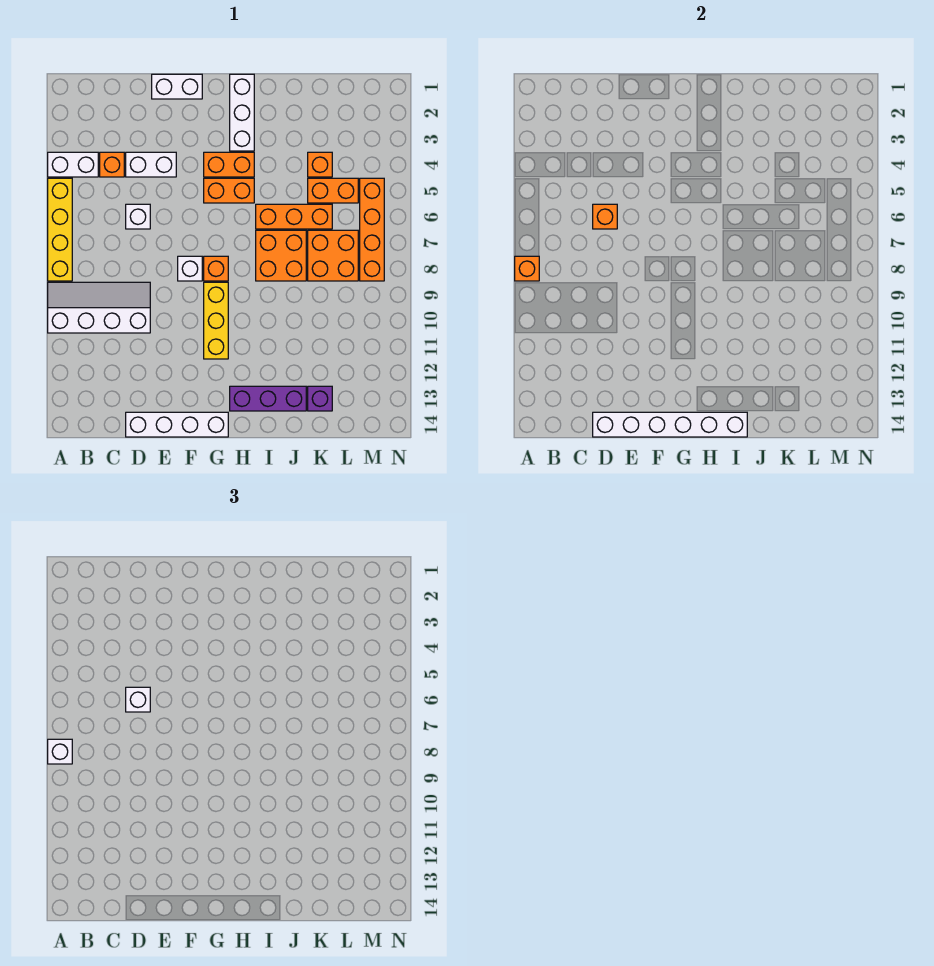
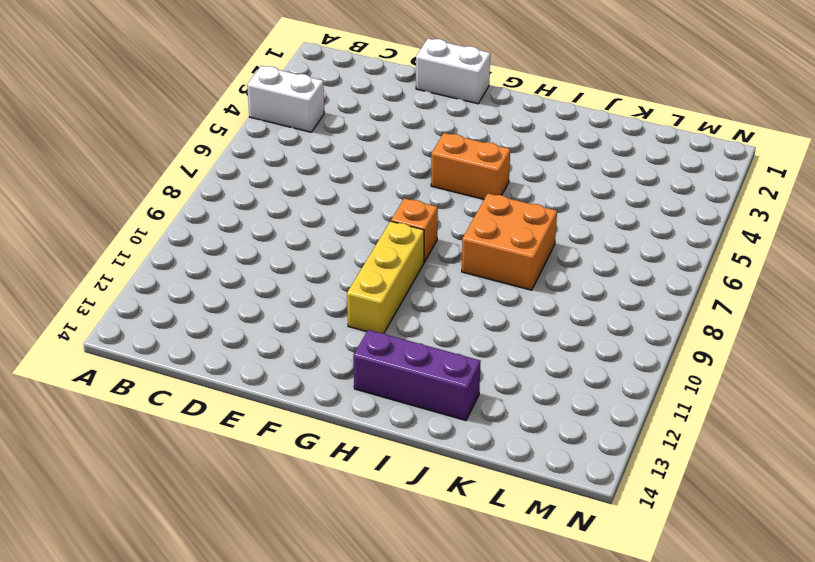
none -> yellow 1x4 brick [48,178,72,281]
none -> white 2x4 slope [48,282,150,333]
none -> orange 1x1 brick [100,152,124,177]

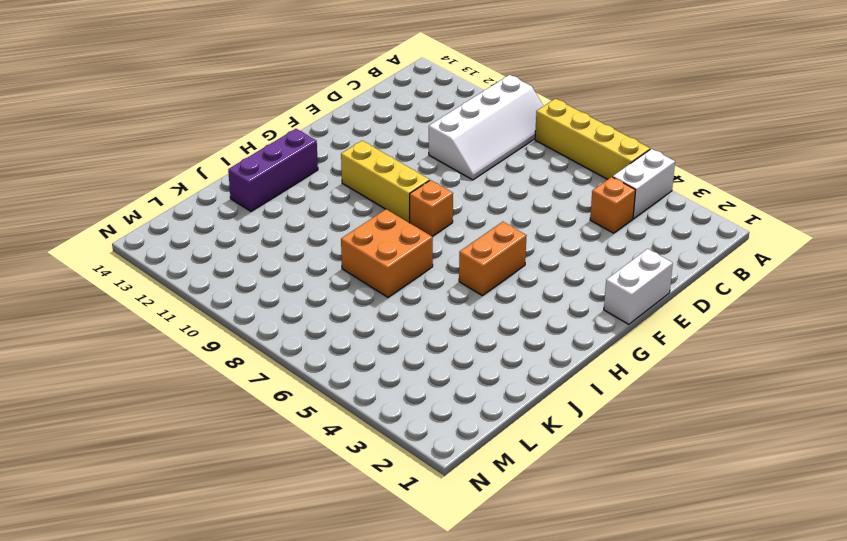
none -> white 1x2 brick [126,152,176,177]
none -> white 1x1 brick [126,204,150,229]
none -> white 1x4 brick [126,412,228,437]

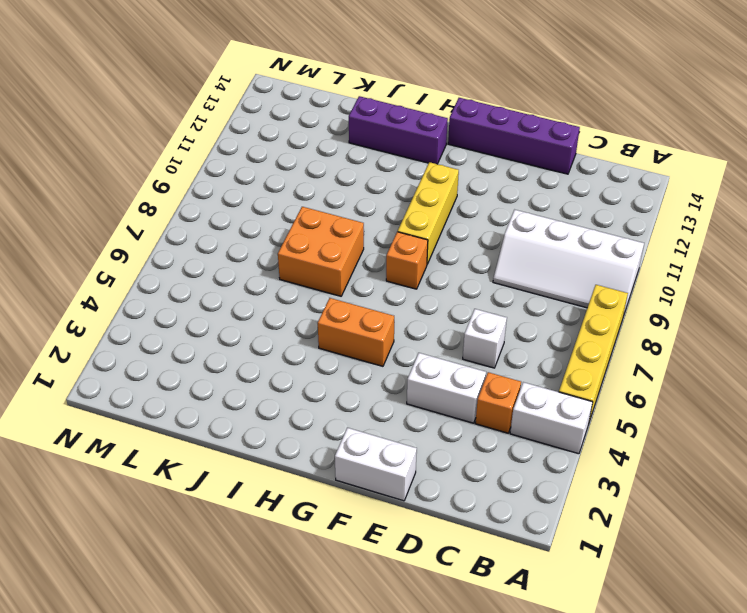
purple 1x4 brick [448,98,580,174] -> white 1x4 brick [126,412,228,437]
none -> white 1x1 brick [178,256,202,281]
none -> orange 1x2 brick [204,152,254,177]
none -> white 1x3 brick [230,74,254,151]

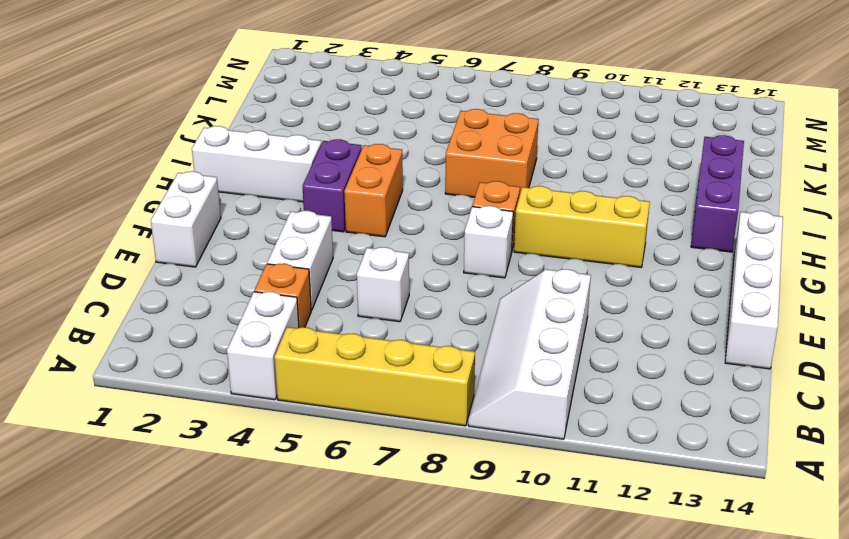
purple 1x2 brick [302,139,362,232] -> orange 1x2 brick [204,152,254,177]
none -> orange 1x3 brick [256,204,332,229]
none -> orange 1x1 brick [308,152,332,177]
none -> orange 1x2 brick [308,178,358,203]

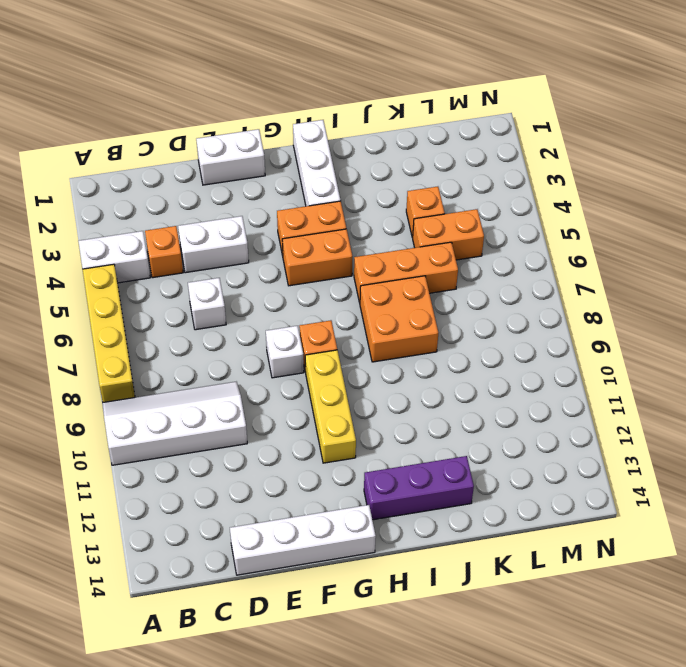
none -> orange 2x2 brick [308,230,358,281]
none -> purple 1x1 brick [308,386,332,411]
none -> orange 1x4 brick [360,178,384,281]

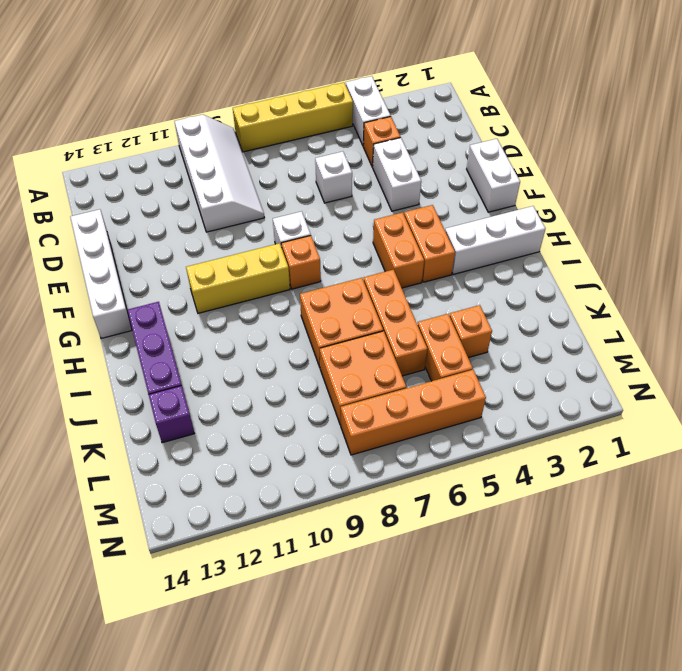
none -> orange 1x1 brick [515,256,539,281]
none -> orange 1x1 brick [593,204,617,229]
none -> white 1x6 brick [593,412,747,437]

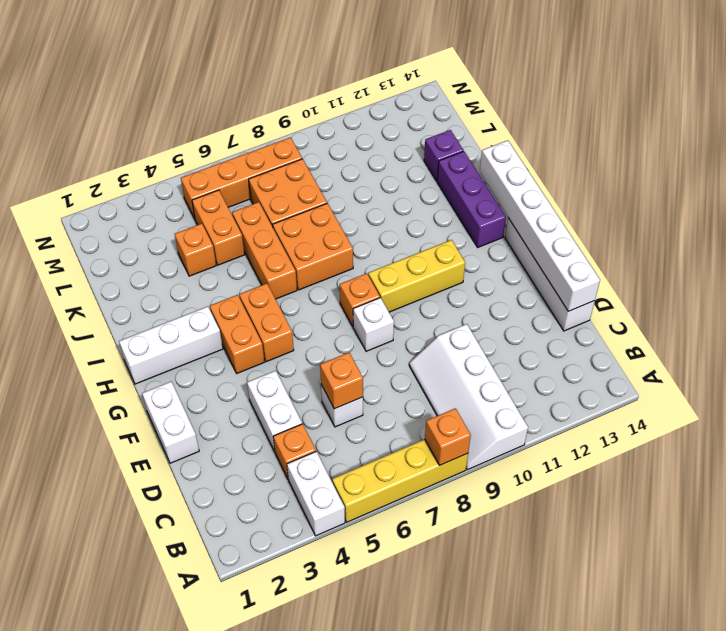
none -> white 1x1 brick [48,739,72,764]
none -> white 1x1 brick [126,687,150,712]

